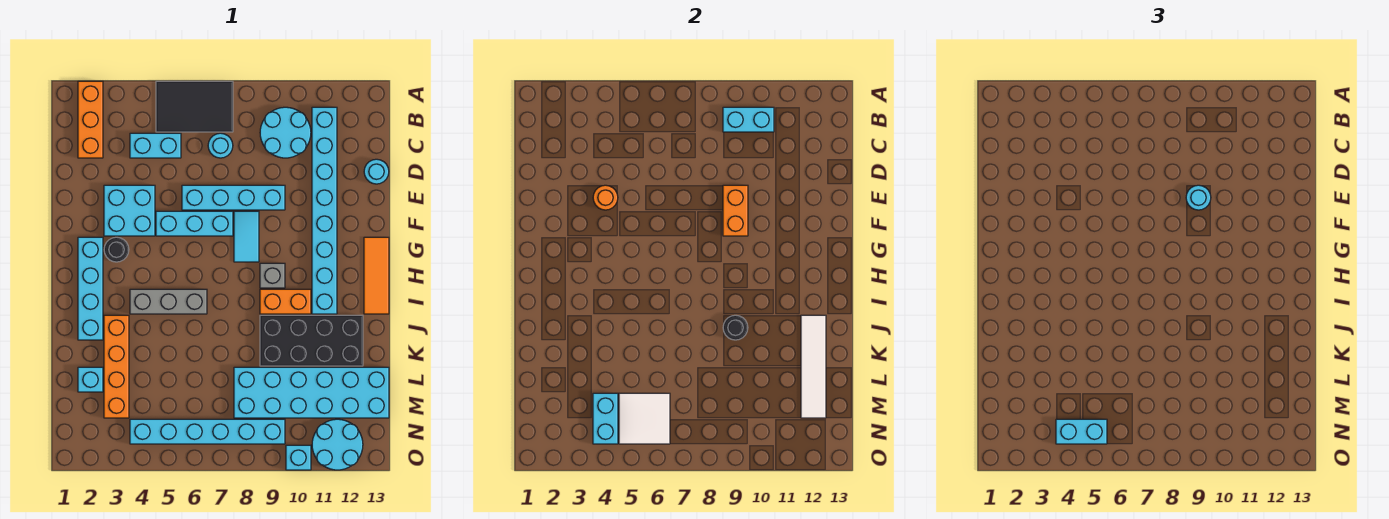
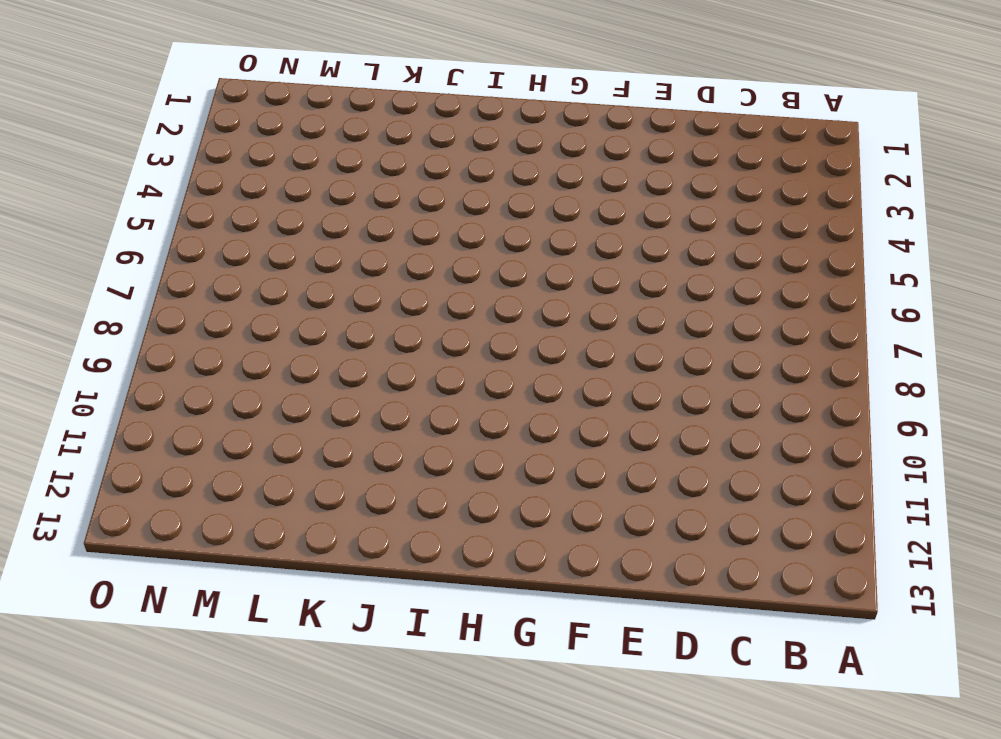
none -> orange 1x3 brick [78,81,103,158]
none -> black 2x3 tile [156,81,233,132]
none -> cyan 2x2 round brick [260,107,311,158]
none -> cyan 1x8 brick [312,107,337,314]

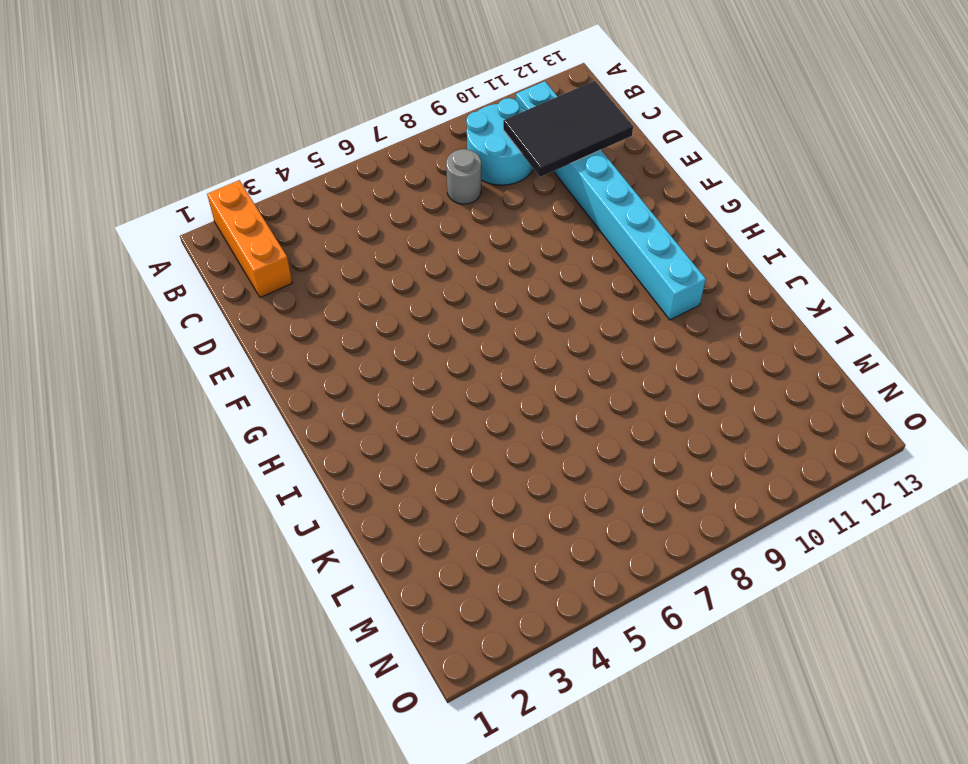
grey 1x1 round brick [446,149,481,204] -> none
black 2x3 tile [503,81,633,177] -> black 2x3 tile moved to [156,81,233,132]
none -> cyan 1x2 brick [130,133,181,158]
none -> cyan 1x1 round brick [208,133,233,158]
none -> cyan 1x1 round brick [364,159,389,184]
none -> cyan 2x2 brick [104,185,155,236]

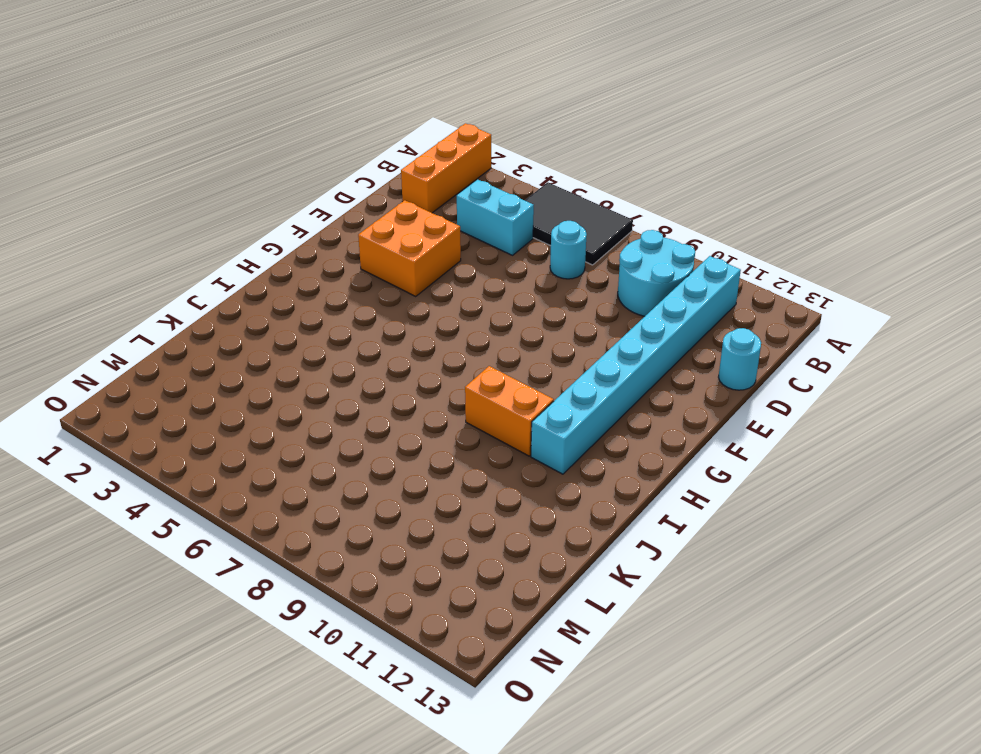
orange 2x2 brick [358,200,461,296] -> cyan 2x2 brick [104,185,155,236]
none -> cyan 1x4 brick [182,185,285,210]
none -> cyan 1x3 brick [156,211,233,236]
none -> cyan 1x2 tile [234,211,259,262]
none -> cyan 1x4 brick [78,237,103,340]

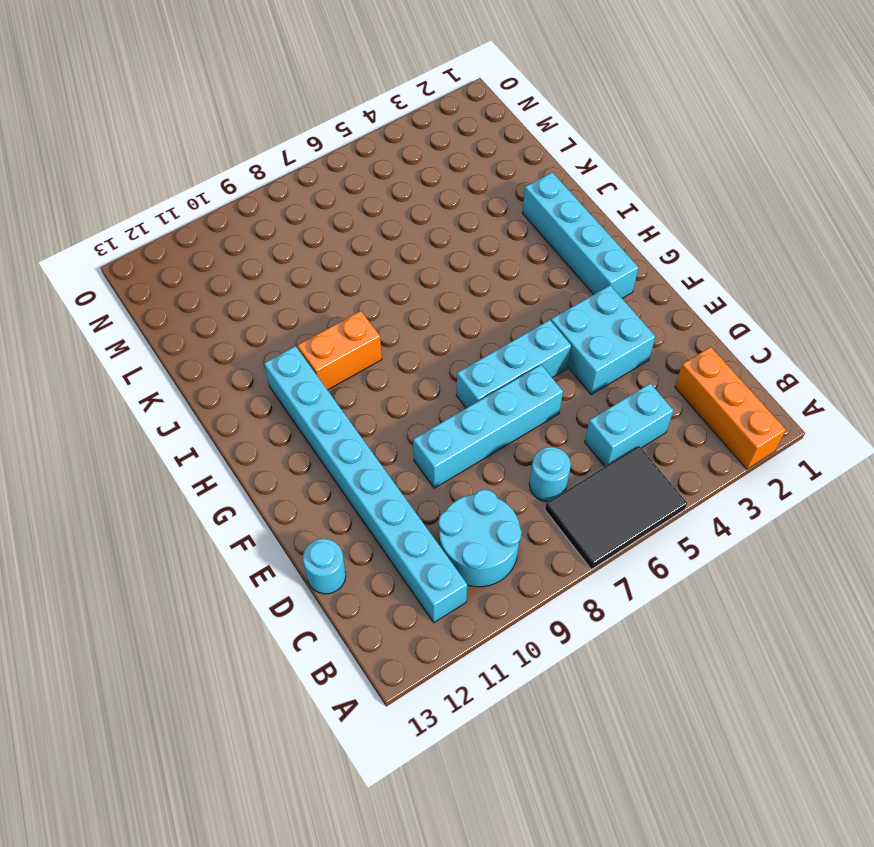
none -> cyan 1x2 tile [234,211,259,262]
none -> black 1x1 round brick [104,237,129,262]
none -> orange 1x3 tile [364,237,389,314]
none -> grey 1x1 brick [260,263,285,288]

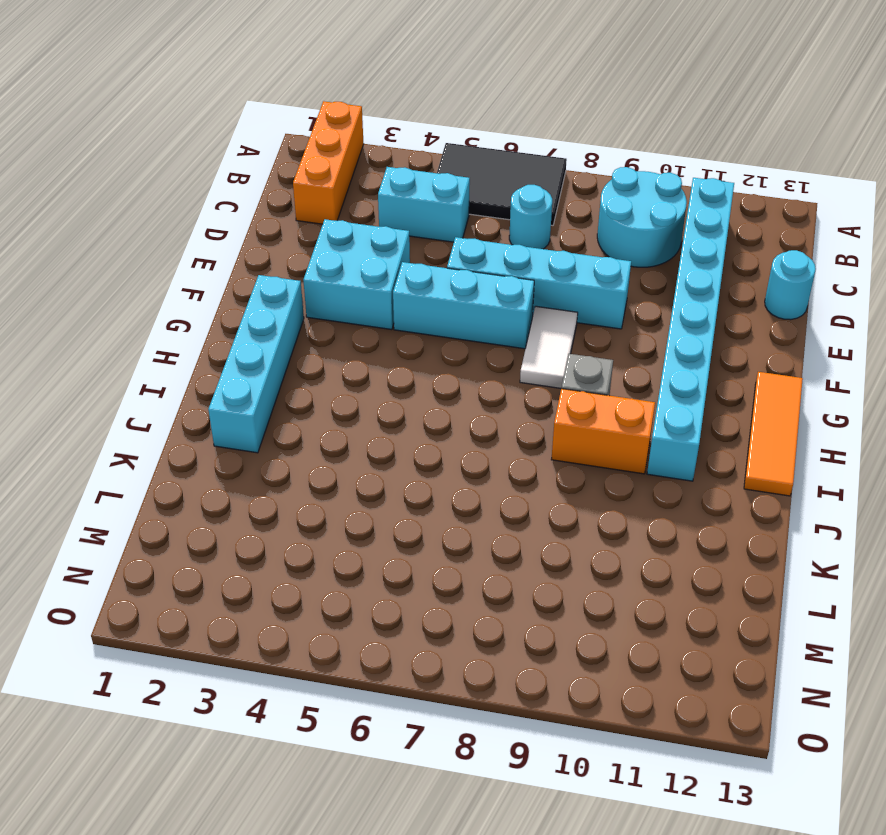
white 1x2 tile [520,306,578,388] -> cyan 1x2 tile [234,211,259,262]
none -> black 1x1 round brick [104,237,129,262]
none -> grey 1x3 brick [130,289,207,314]
none -> orange 1x4 brick [104,315,129,418]
none -> black 2x4 brick [260,315,363,366]

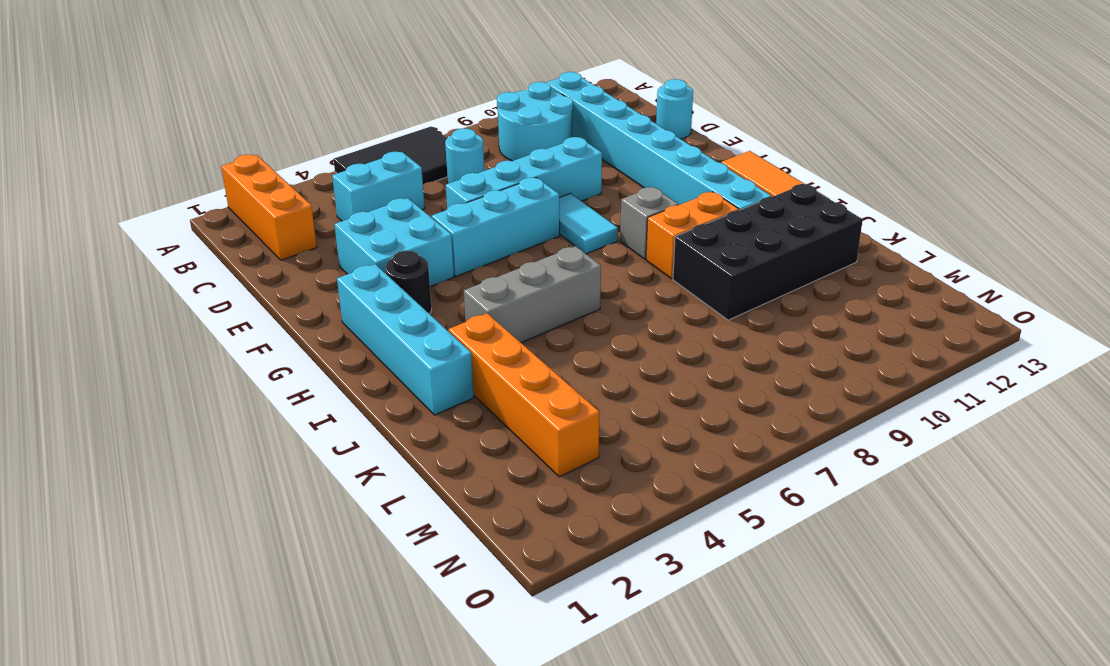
none -> cyan 1x1 brick [78,367,103,392]
none -> cyan 2x6 brick [234,367,389,418]
none -> cyan 1x6 brick [130,419,285,444]
none -> cyan 2x2 round brick [312,419,363,470]

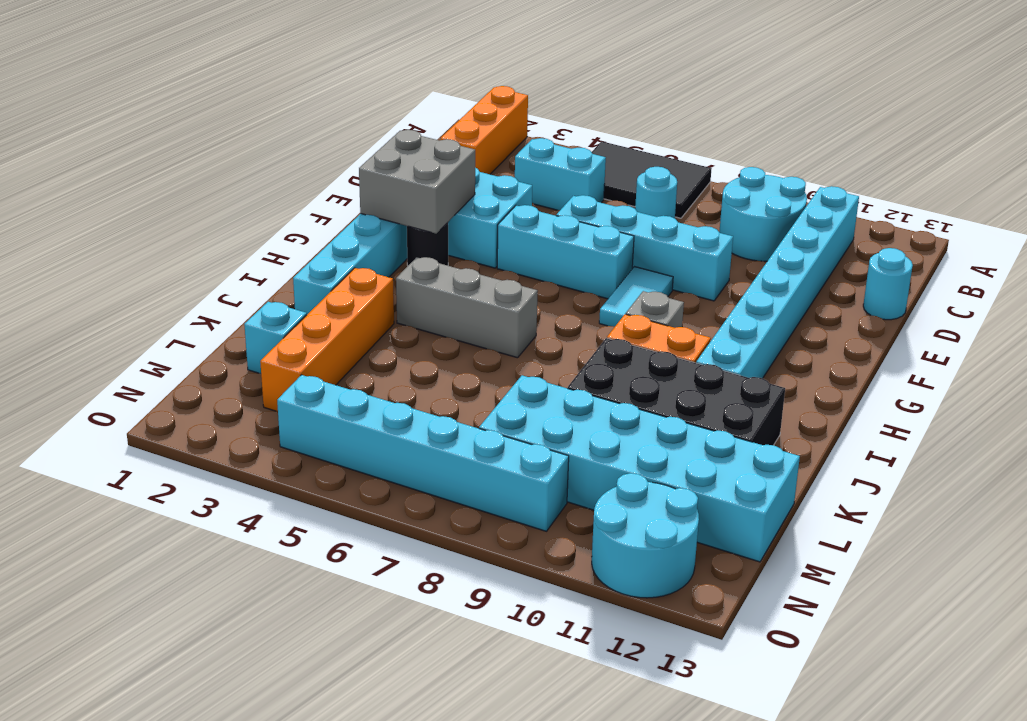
grey 2x2 brick [359,130,476,234] -> none
none -> orange 1x3 tile [364,237,389,314]
none -> cyan 1x1 brick [286,445,311,470]
none -> cyan 1x2 brick [723,107,774,132]
none -> orange 1x1 round brick [593,185,618,210]

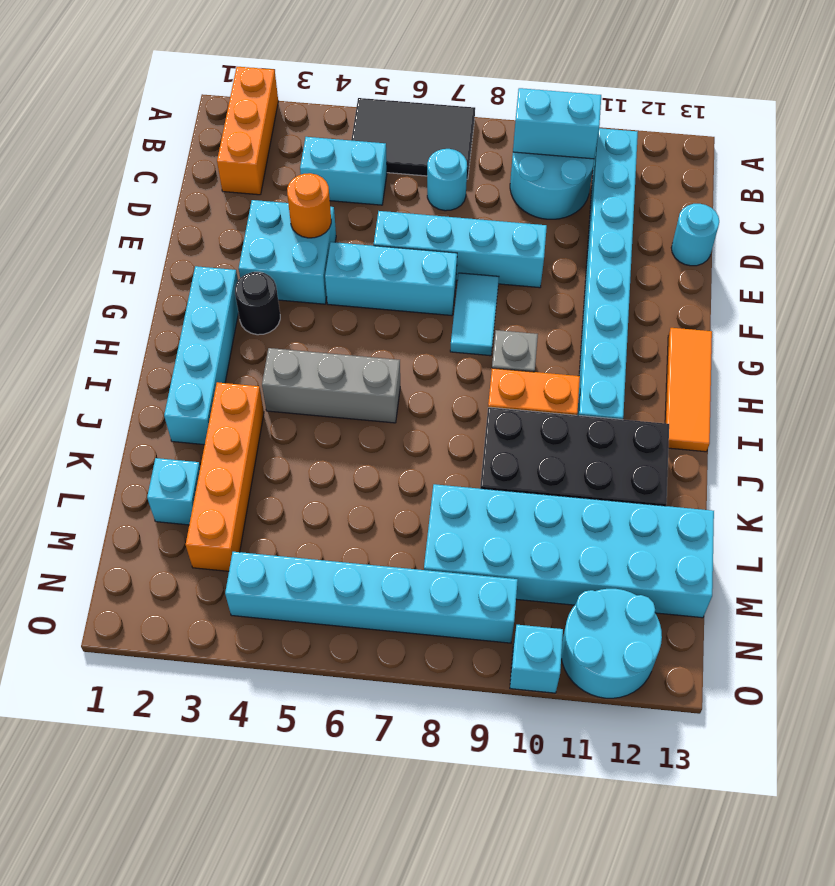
none -> orange 1x2 brick [723,185,748,236]
none -> black 1x1 round brick [723,315,748,340]
none -> white 1x4 tile [801,315,826,418]
none -> cyan 1x2 brick [593,393,618,444]

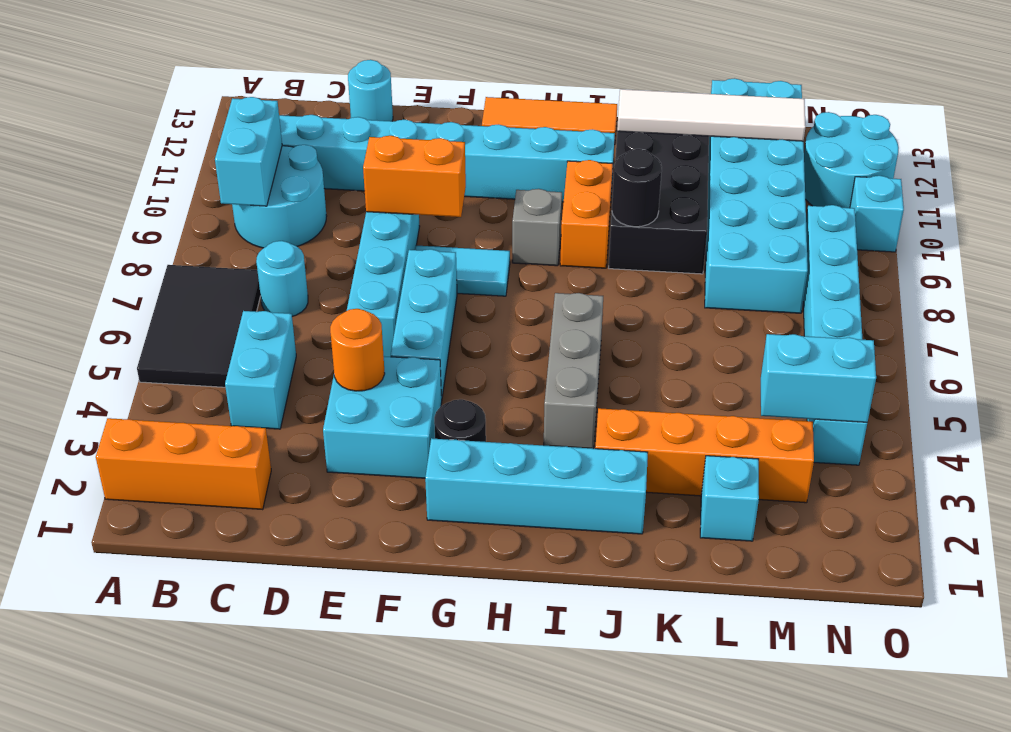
none -> white 2x2 tile [619,393,670,444]
none -> cyan 1x1 round brick [1186,185,1211,210]
none -> cyan 1x2 brick [1056,419,1107,444]

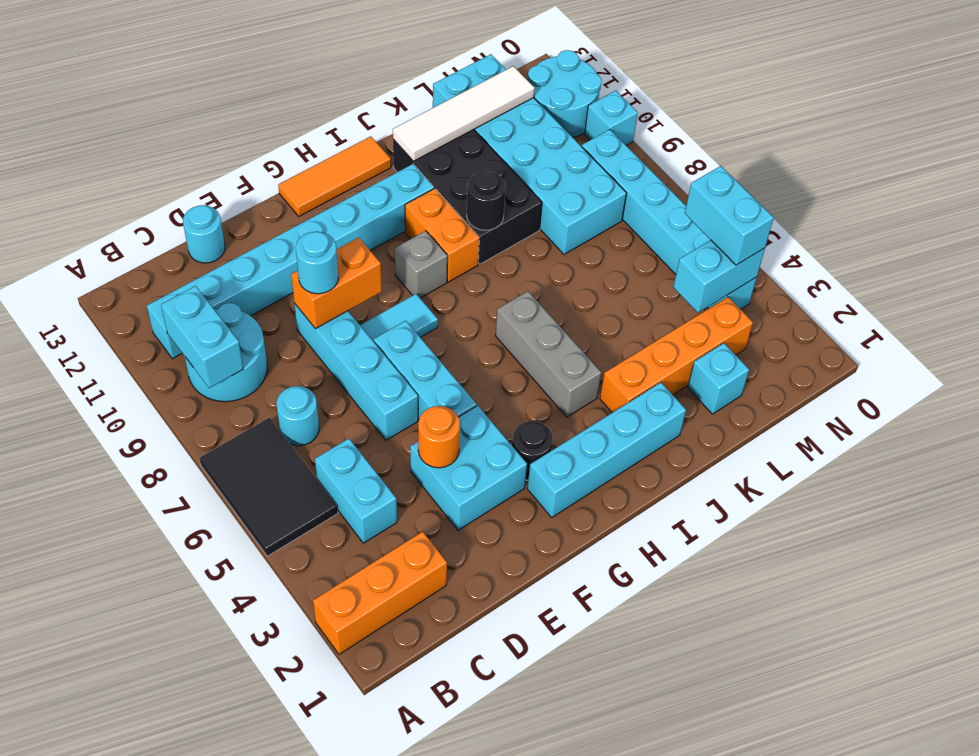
none -> white 2x2 tile [619,393,670,444]

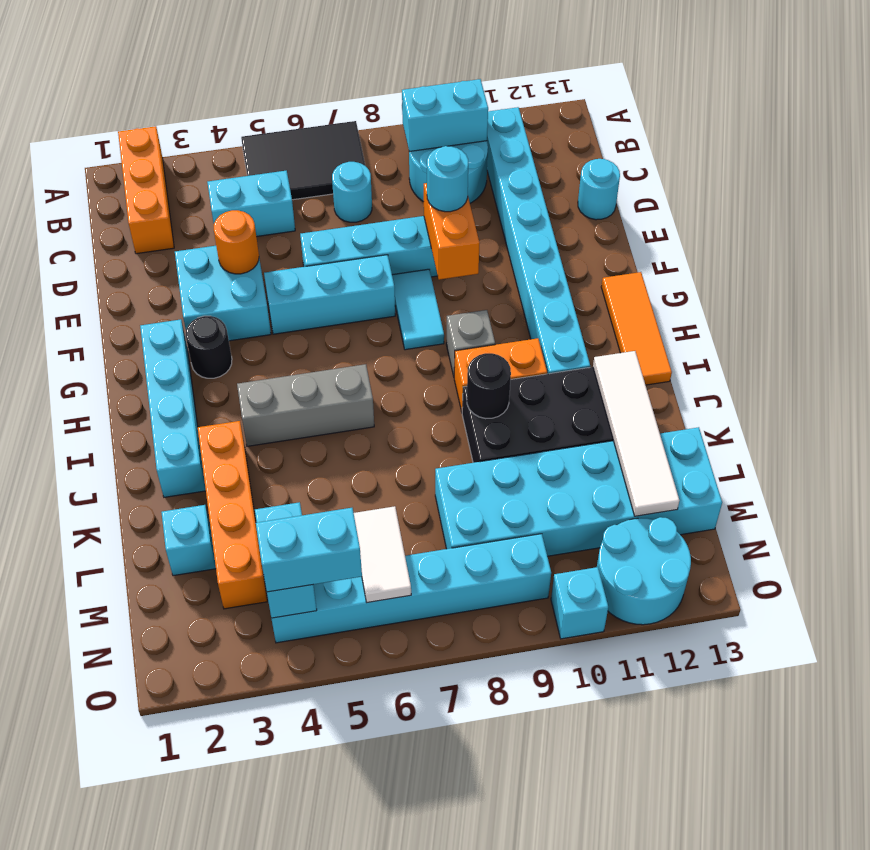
white 1x2 tile [354,506,411,603] -> white 2x2 tile [619,393,670,444]

